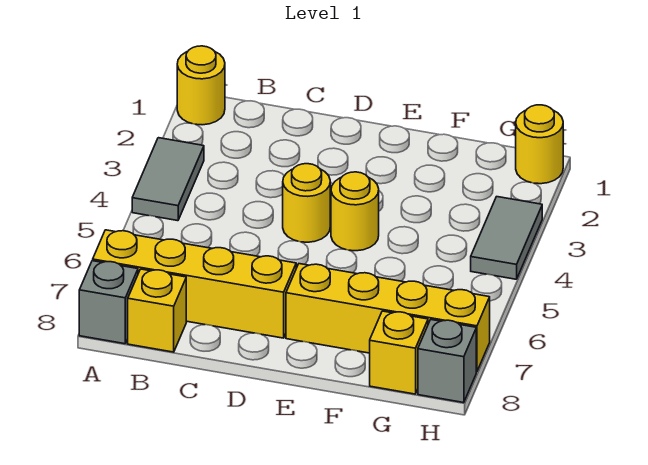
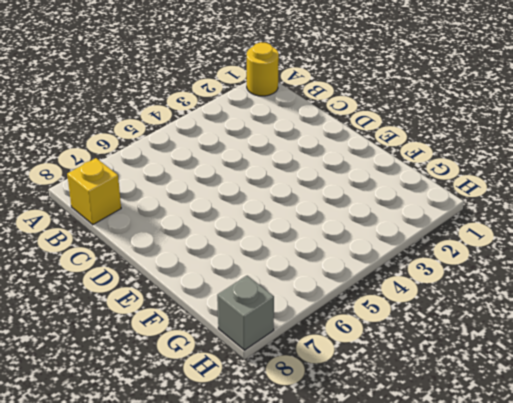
none -> grey 1x2 tile [132,138,204,221]
none -> yellow 1x4 brick [93,230,296,338]
none -> grey 1x1 brick [79,261,138,344]

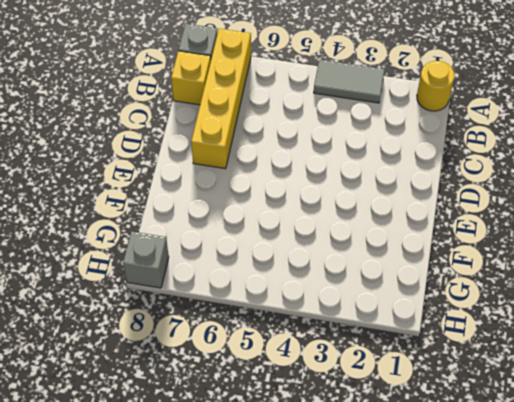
none -> yellow 1x1 round brick [283,164,330,242]
none -> yellow 1x1 round brick [331,172,379,251]
none -> yellow 1x4 brick [286,264,490,372]

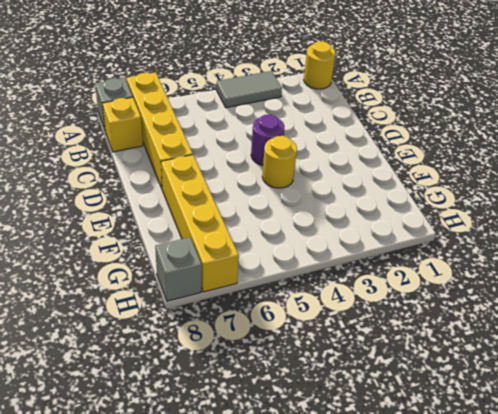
purple 1x1 round brick [251,115,285,165] -> yellow 1x1 round brick [283,164,330,242]
none -> yellow 1x1 brick [370,311,428,394]
none -> yellow 1x1 round brick [516,105,563,184]
none -> grey 1x2 tile [471,197,542,279]

